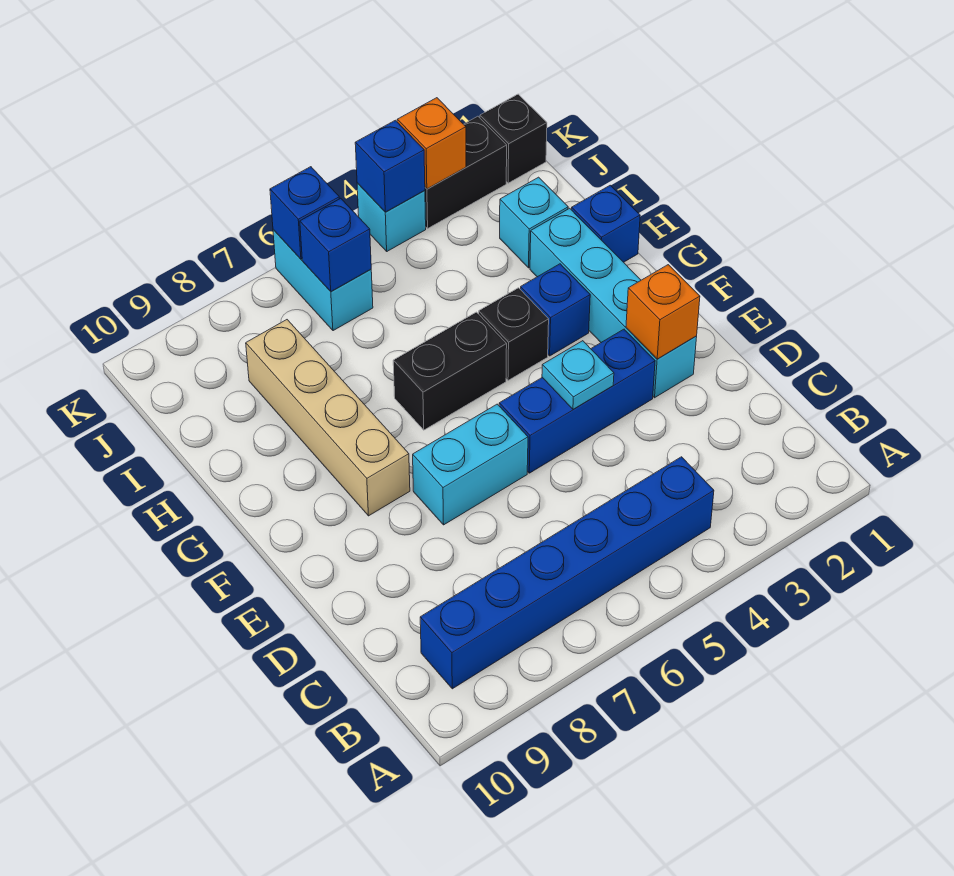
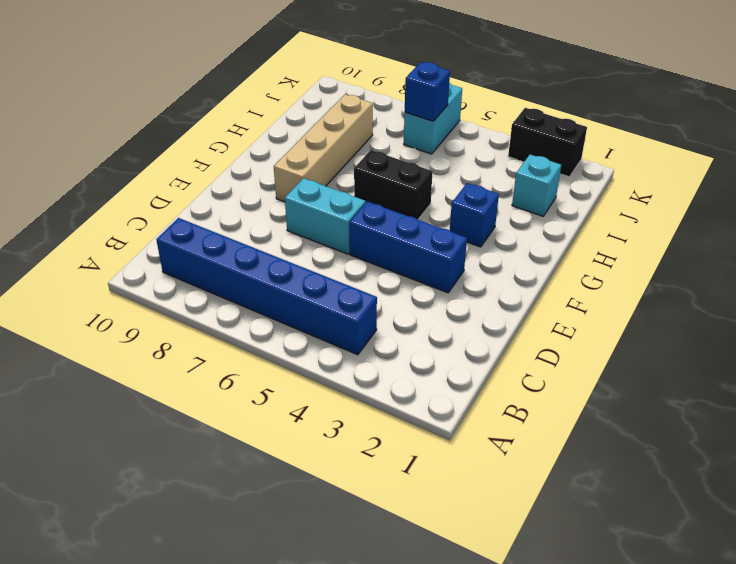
none -> cyan 1x4 brick [530,208,697,398]
none -> black 1x1 brick [479,288,549,380]
none -> blue 1x1 brick [572,185,640,262]

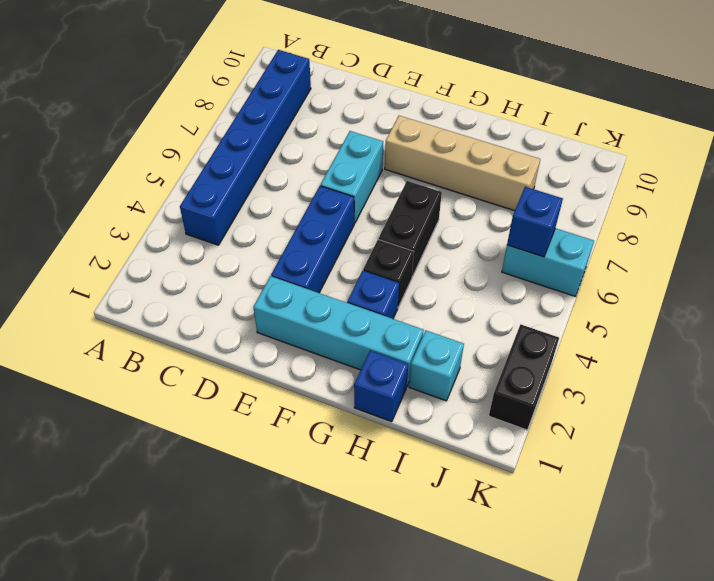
none -> black 1x1 brick [480,94,547,183]
none -> cyan 1x1 brick [357,183,426,251]
none -> orange 1x1 brick [626,265,700,359]

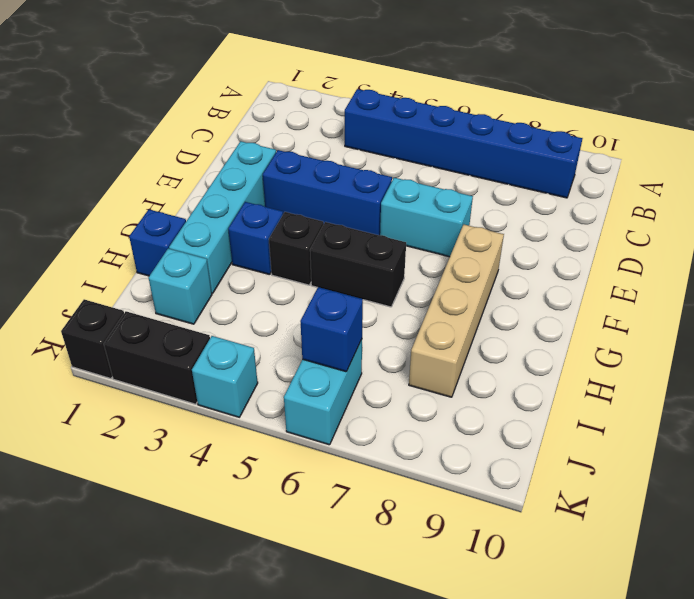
none -> orange 1x1 brick [626,265,700,359]
none -> cyan 1x1 plate [542,341,614,409]
none -> orange 1x1 brick [397,98,466,189]

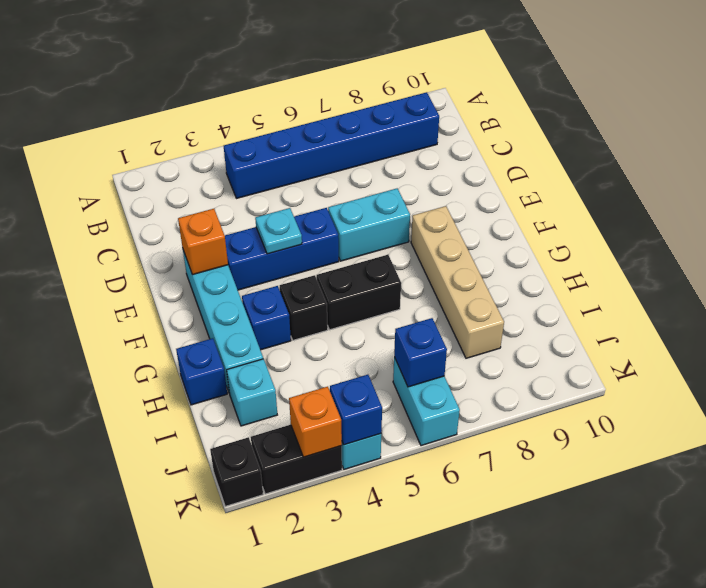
none -> blue 1x1 brick [270,167,339,259]

